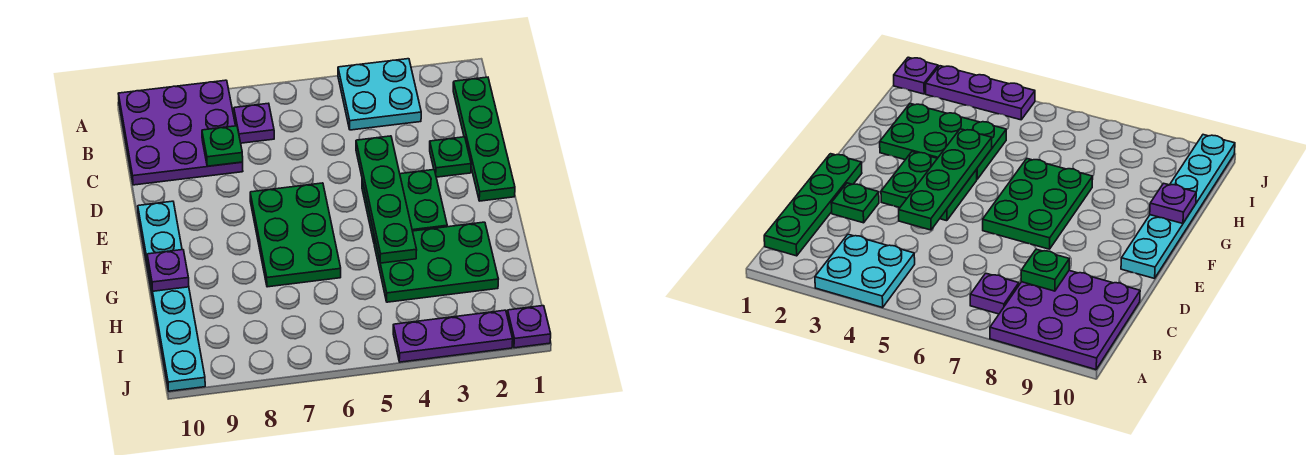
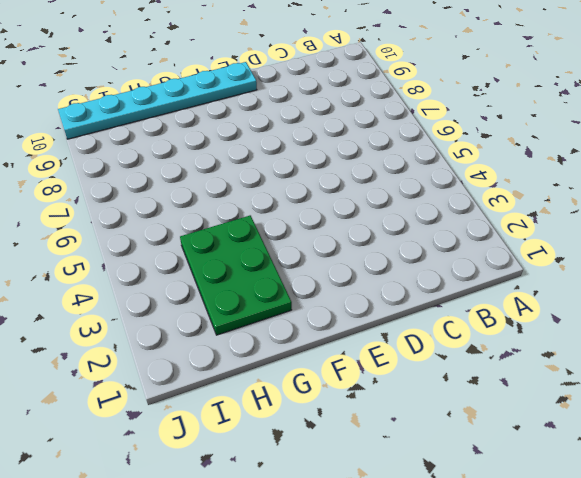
none -> cyan 2x2 plate [338,59,421,130]
none -> purple 3x3 plate [118,80,243,185]
none -> green 1x4 plate [453,77,515,201]

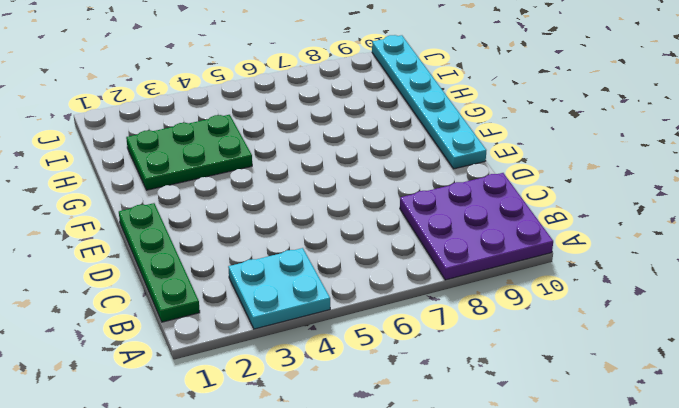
none -> purple 1x1 plate [234,103,274,143]
none -> green 1x1 plate [430,137,471,177]
none -> green 2x2 plate [362,170,447,242]

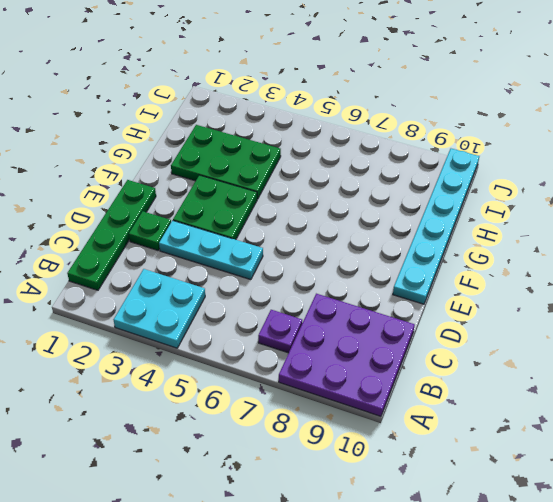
cyan 1x3 plate [159,220,263,280] -> none
none -> green 2x3 plate [250,183,341,287]
none -> purple 1x1 plate [507,306,551,348]
none -> purple 1x3 plate [393,310,513,362]

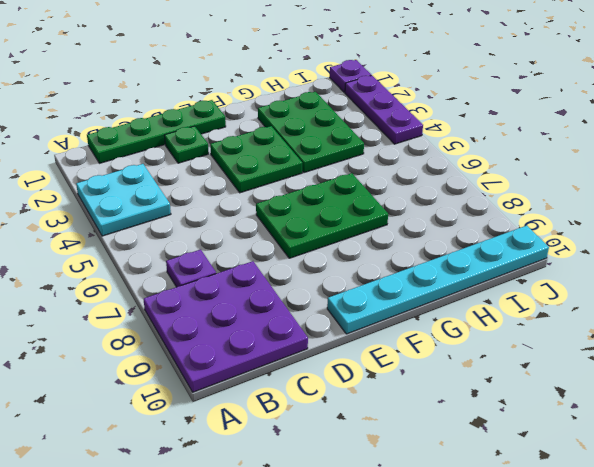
none -> green 1x1 plate [202,126,243,166]
none -> green 1x4 plate [356,136,417,263]
none -> purple 1x1 plate [147,250,189,291]

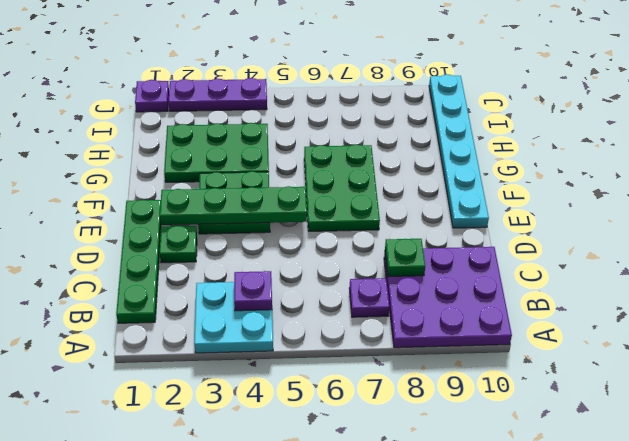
purple 1x1 plate [234,271,272,311] -> purple 1x1 plate moved to [147,250,189,291]
green 1x4 plate [160,186,307,225] -> green 1x4 plate turned to [356,136,417,263]

